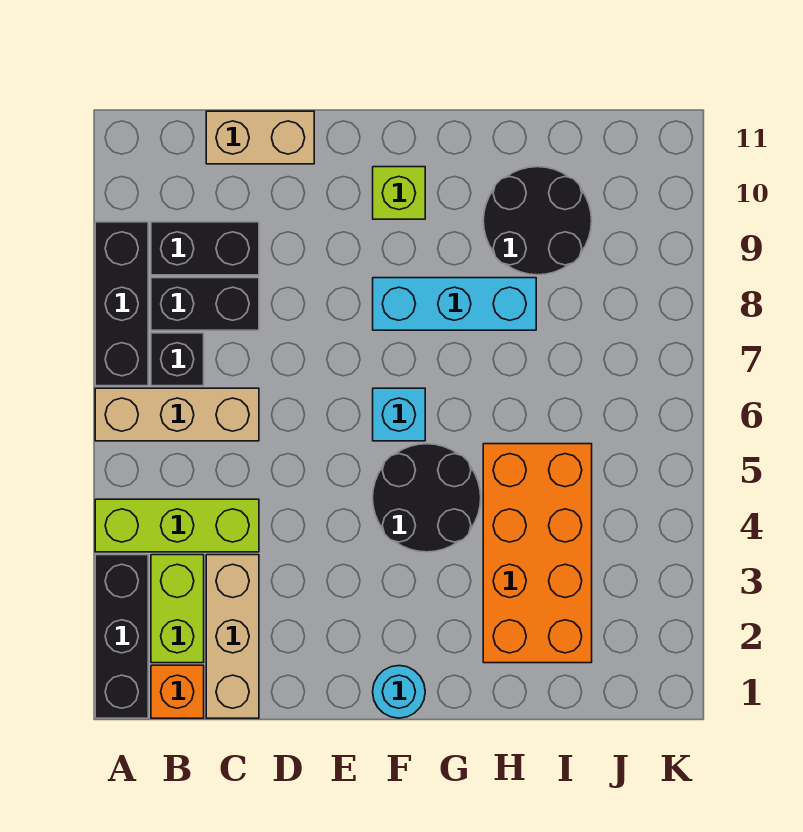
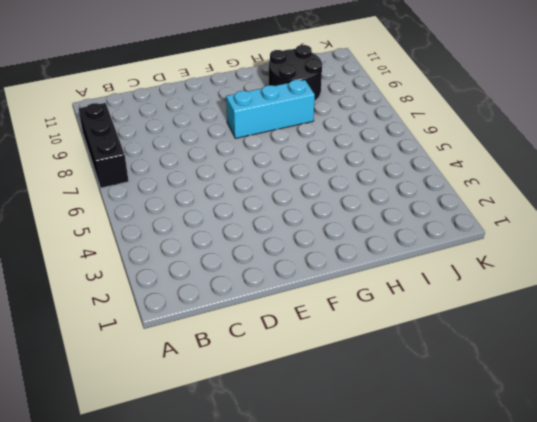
none -> black 1x3 brick [95,555,148,718]
none -> lime 1x3 brick [95,499,259,552]
none -> tan 1x3 brick [95,388,259,441]

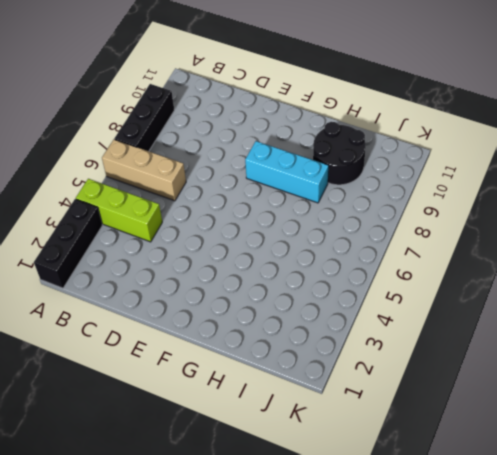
none -> orange 1x1 brick [151,665,204,718]
none -> lime 1x2 brick [151,555,204,663]
none -> black 1x1 brick [151,333,204,386]

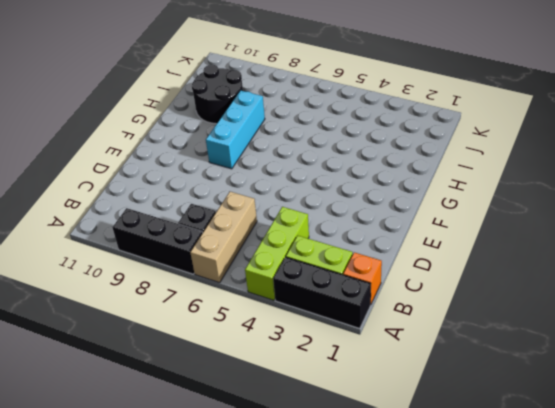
none -> black 1x2 brick [151,278,259,330]
none -> black 1x2 brick [151,222,259,275]
none -> tan 1x3 brick [206,555,259,718]

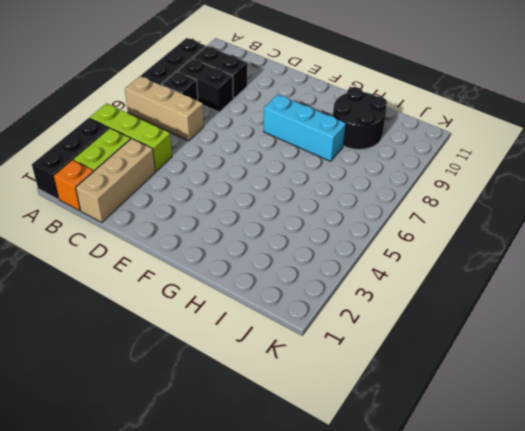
none -> tan 1x2 brick [206,111,314,164]
none -> cyan 1x1 round brick [373,666,425,718]
none -> black 2x2 round brick [373,444,481,552]

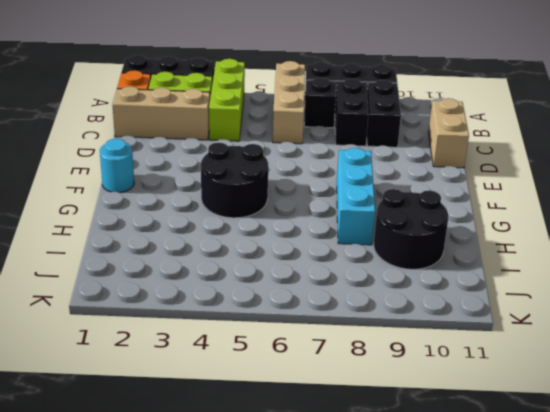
none -> cyan 1x1 brick [373,388,425,441]
none -> lime 1x1 brick [373,167,425,219]
none -> orange 2x4 brick [483,444,592,663]

